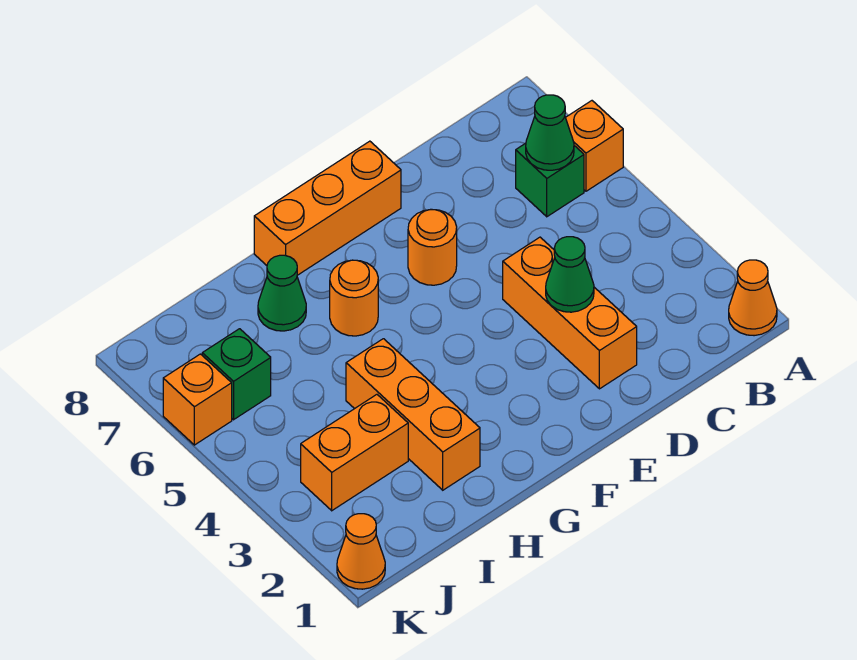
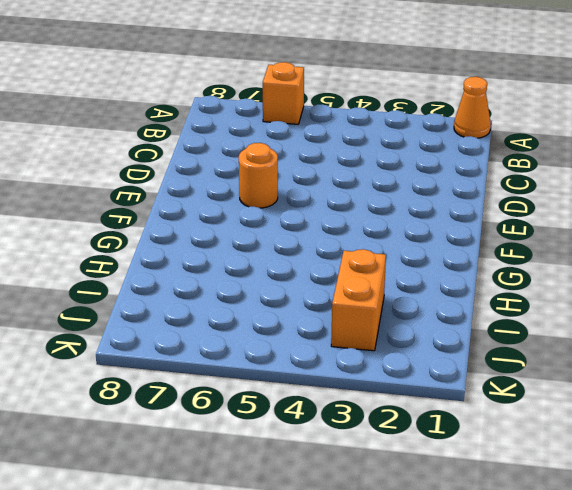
none -> green 1x1 brick [516,143,584,217]
none -> orange 1x3 brick [503,237,637,389]
none -> orange 1x3 brick [254,141,401,275]

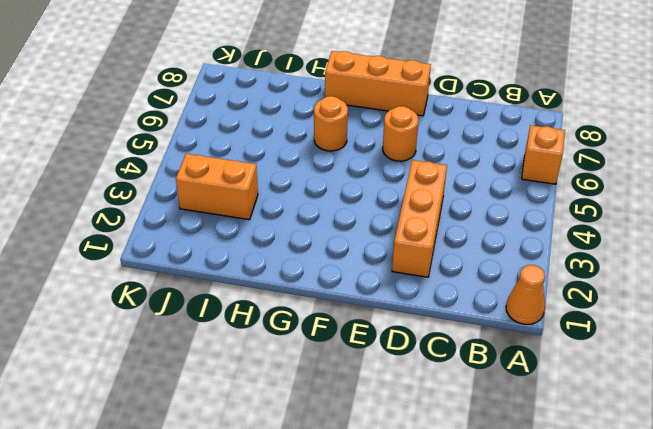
none -> green 1x1 brick [516,143,584,217]
none -> orange 1x3 brick [346,339,480,490]
none -> green 1x1 cone [258,255,306,331]

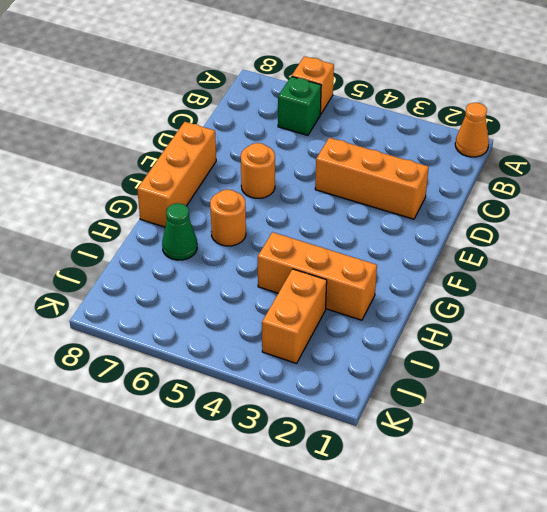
none -> green 1x1 brick [202,329,271,420]
none -> orange 1x1 cone [337,514,385,589]
none -> orange 1x1 brick [163,354,232,445]

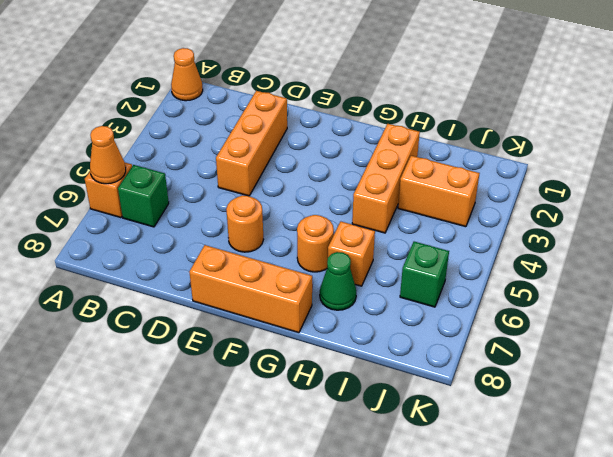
orange 1x1 cone [90,126,126,184] -> orange 1x1 cone moved to [337,514,385,589]
orange 1x1 brick [328,222,375,286] -> orange 1x1 brick moved to [163,354,232,445]
none -> green 1x1 cone [526,95,574,170]
none -> green 1x1 cone [546,237,594,312]

